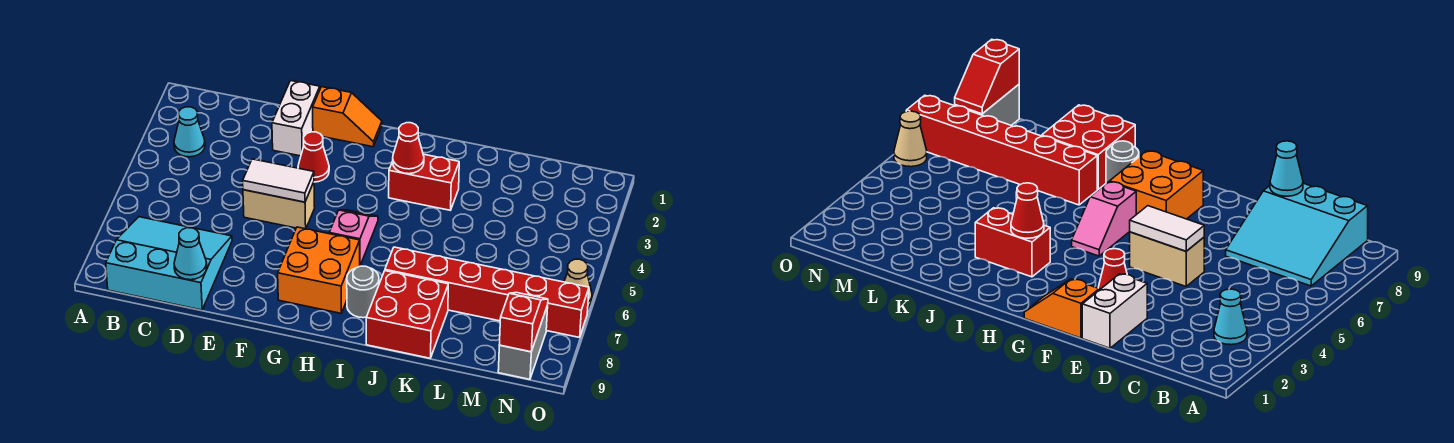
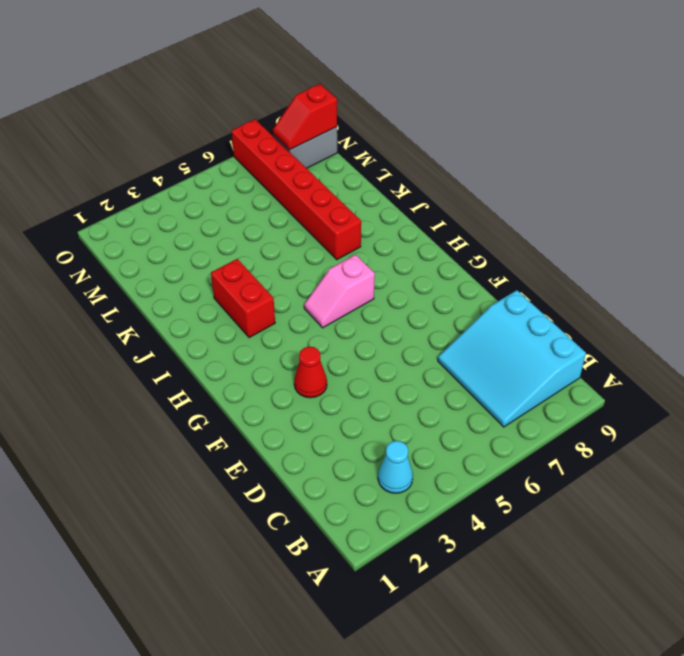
none -> white 1x2 brick [272,81,320,156]
none -> tan 1x2 brick [243,182,315,229]
none -> orange 1x2 slope [313,87,382,147]

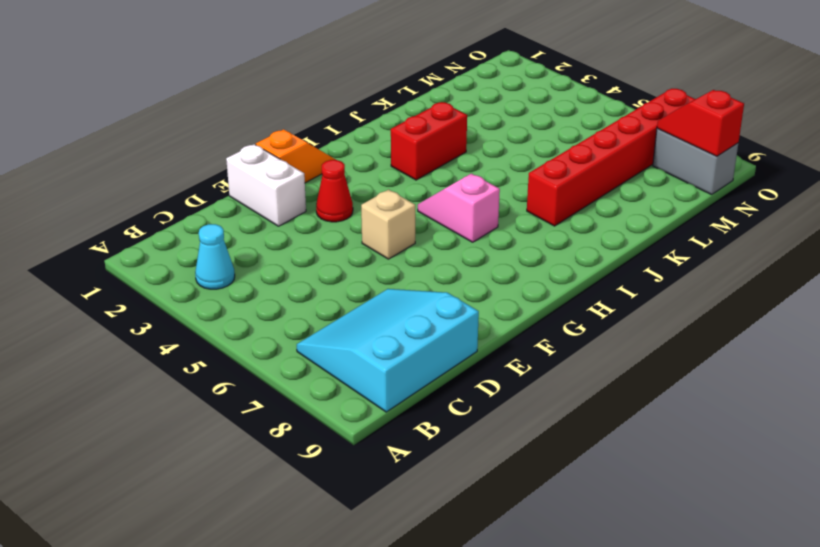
tan 1x1 brick [361,190,415,259] -> tan 1x2 brick [243,182,315,229]
none -> orange 2x2 brick [278,227,360,313]
none -> grey 1x1 round brick [347,266,379,318]
none -> red 2x2 brick [366,271,448,358]

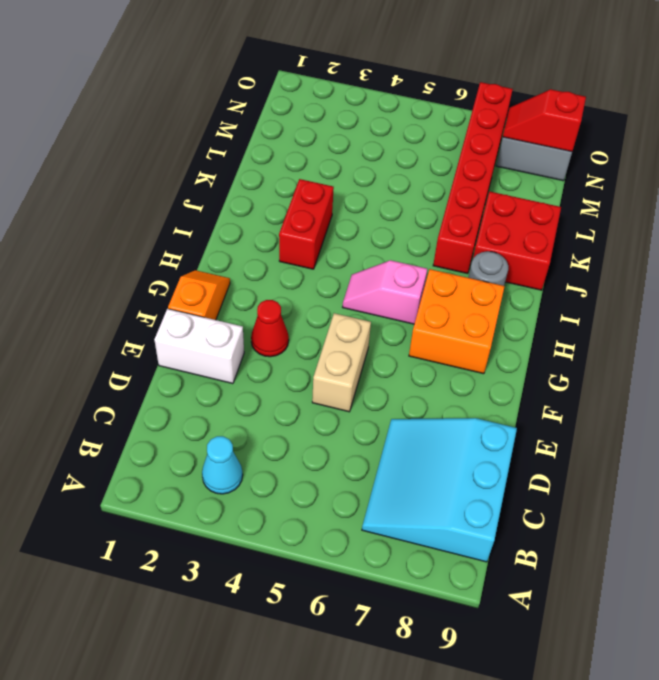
none -> tan 1x1 cone [564,259,592,306]
none -> cyan 1x1 cone [174,228,207,280]
none -> white 1x2 tile [243,159,314,202]

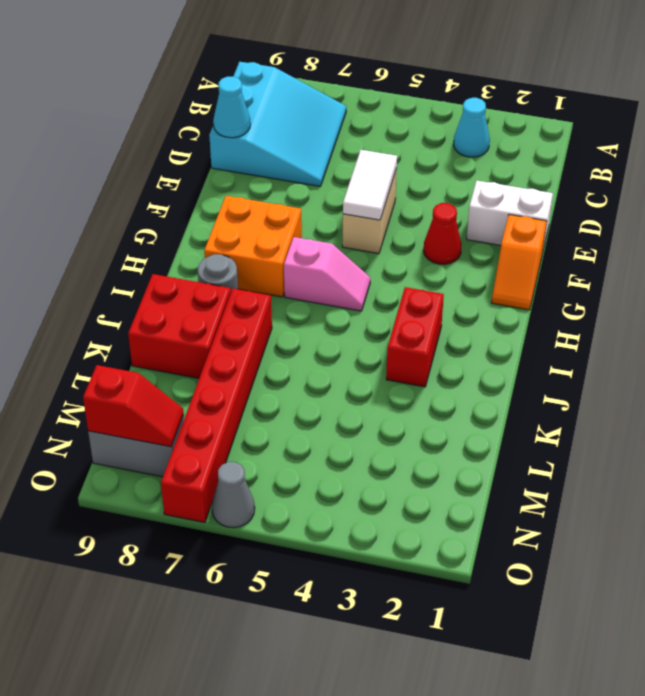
grey 1x1 cone [212,462,255,528] -> tan 1x1 cone [564,259,592,306]
none -> red 1x1 cone [393,123,424,174]

